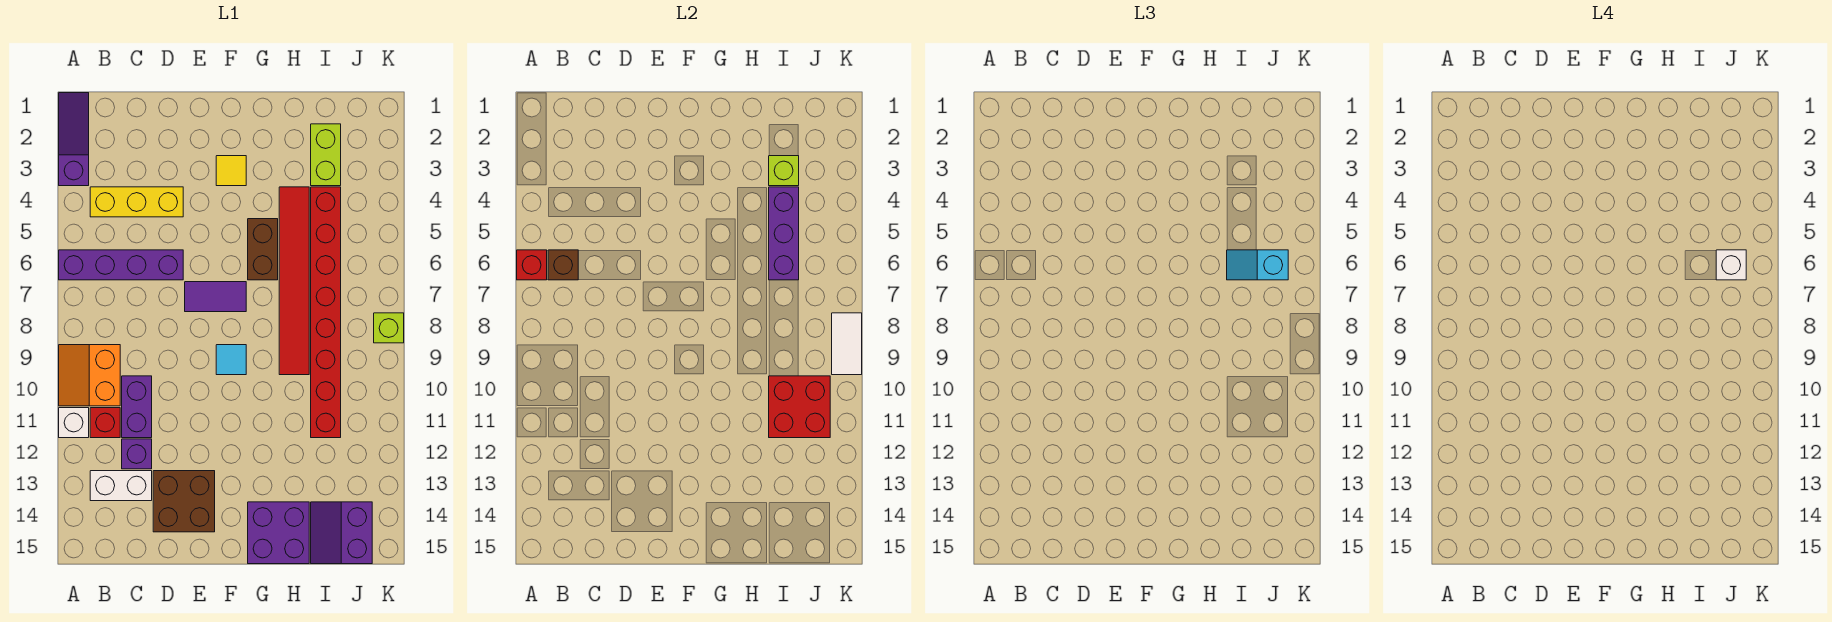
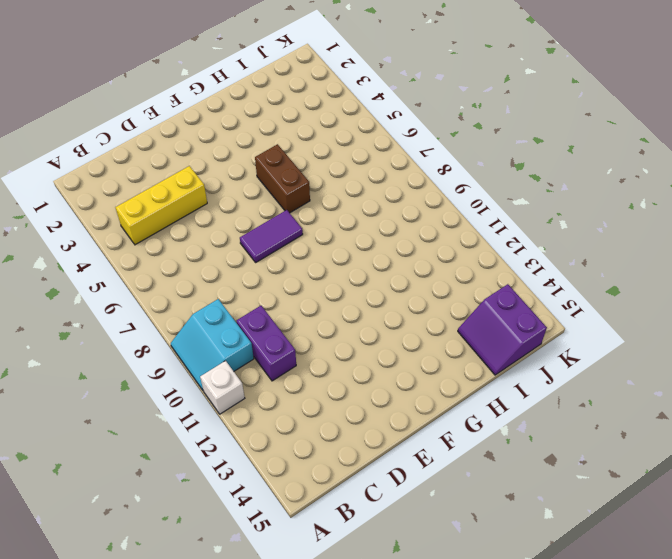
cyan 2x2 slope [171,299,254,390] -> orange 2x2 slope [59,345,120,406]
none -> purple 1x3 slope [59,93,89,186]
none -> purple 1x4 brick [59,250,183,280]
none -> red 1x1 brick [90,408,120,438]

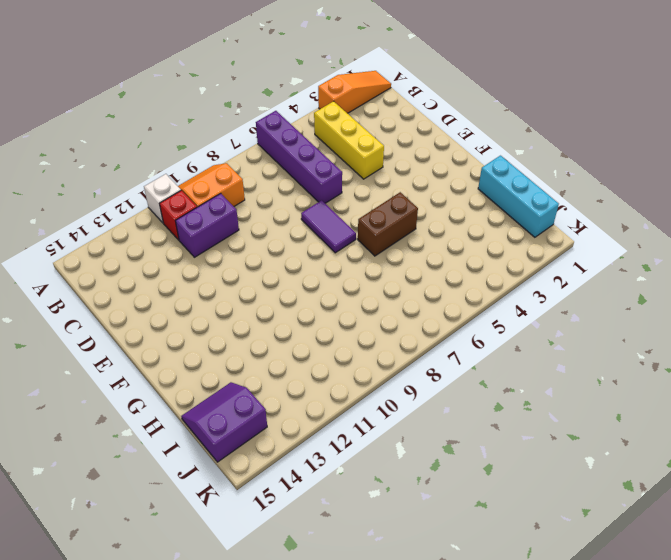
orange 1x3 slope [318,71,391,113] -> purple 1x3 slope [59,93,89,186]
cyan 1x3 brick [478,156,559,237] -> none
none -> white 1x2 brick [90,471,152,501]
none -> purple 1x1 brick [122,439,152,469]
none -> brown 2x2 brick [153,471,215,532]

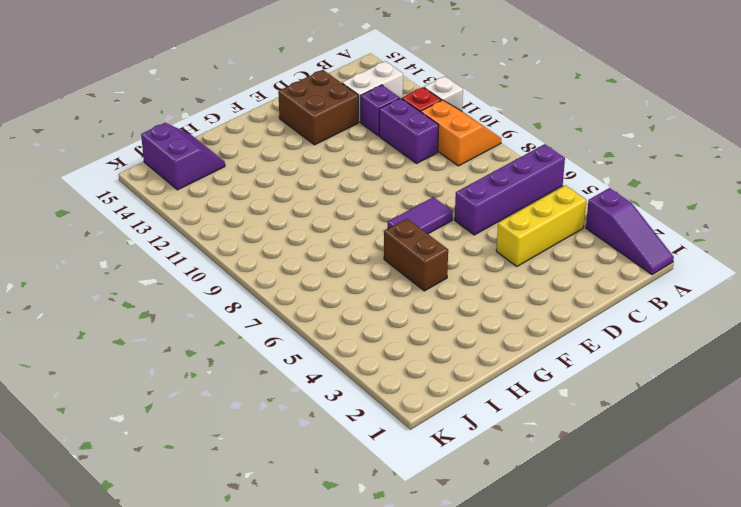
none -> yellow 1x1 tile [216,156,246,186]
none -> cyan 1x1 tile [216,345,246,375]
none -> purple 2x2 brick [248,502,309,564]

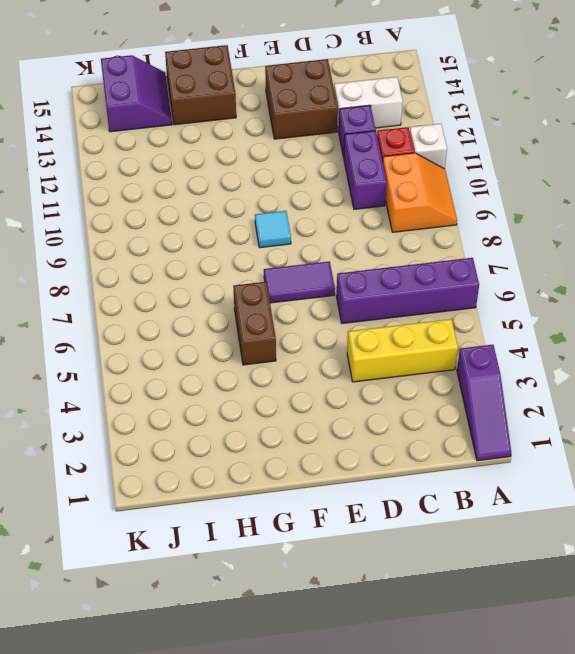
brown 2x2 brick [165,45,236,125] -> purple 2x2 brick [248,502,309,564]
none -> yellow 1x1 tile [216,156,246,186]
none -> red 1x6 tile [279,187,309,375]
none -> lime 1x2 brick [311,124,341,186]

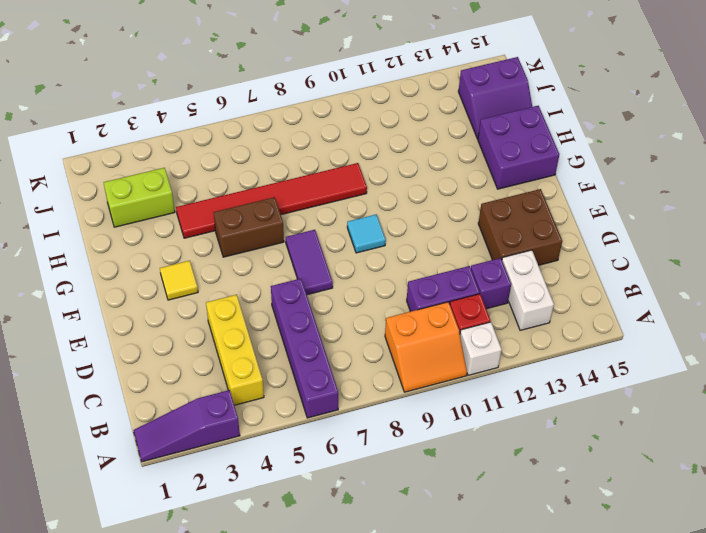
none -> red 1x8 brick [311,187,341,438]
none -> lime 1x1 brick [374,313,404,343]
none -> red 1x1 brick [517,250,547,280]

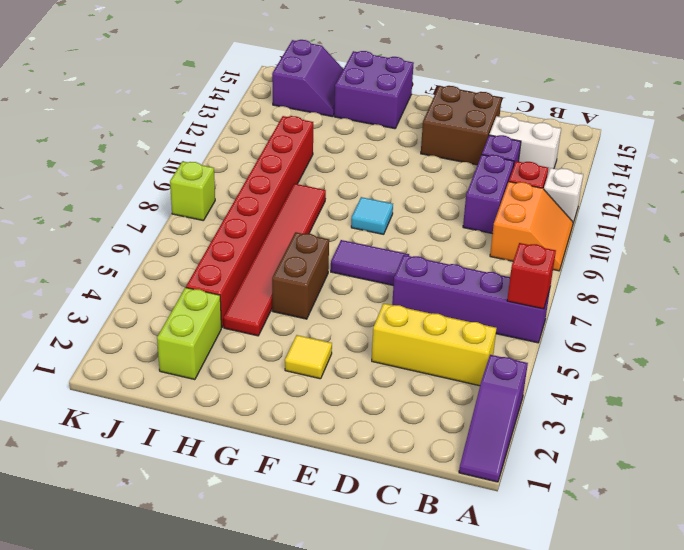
none -> brown 1x1 brick [548,250,578,280]
none -> lime 1x1 brick [769,156,799,186]
none -> purple 1x3 brick [769,187,799,280]

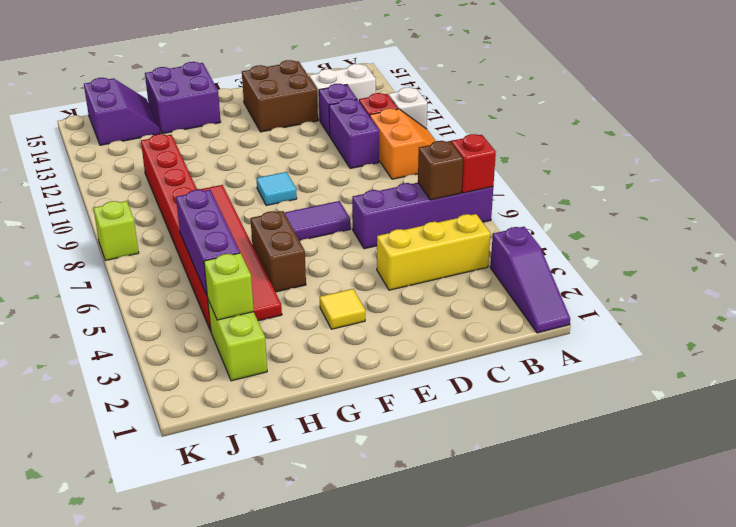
none -> red 2x2 brick [769,376,830,438]
none -> white 1x2 tile [832,313,862,375]
none -> cyan 1x2 slope [1227,250,1288,280]

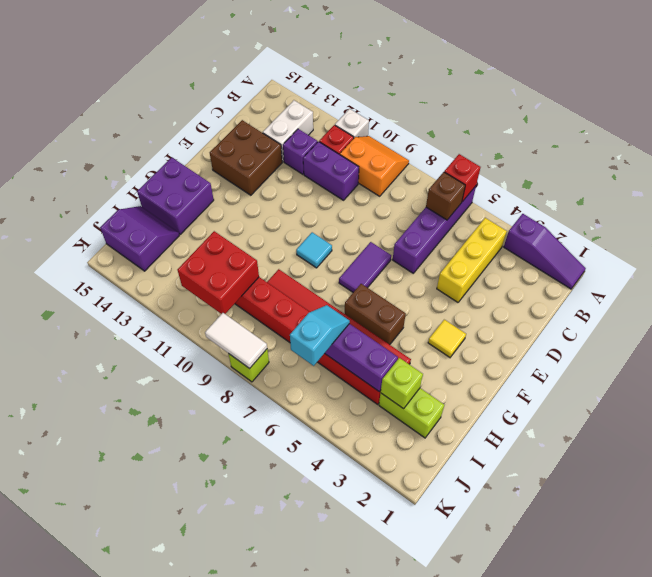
none -> white 1x1 brick [1716,250,1746,280]

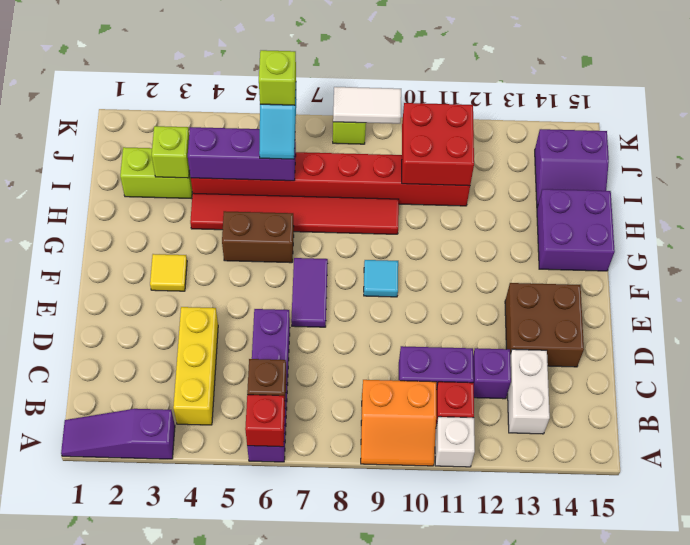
lime 1x1 brick [259,50,296,105] -> white 1x1 brick [1716,250,1746,280]

